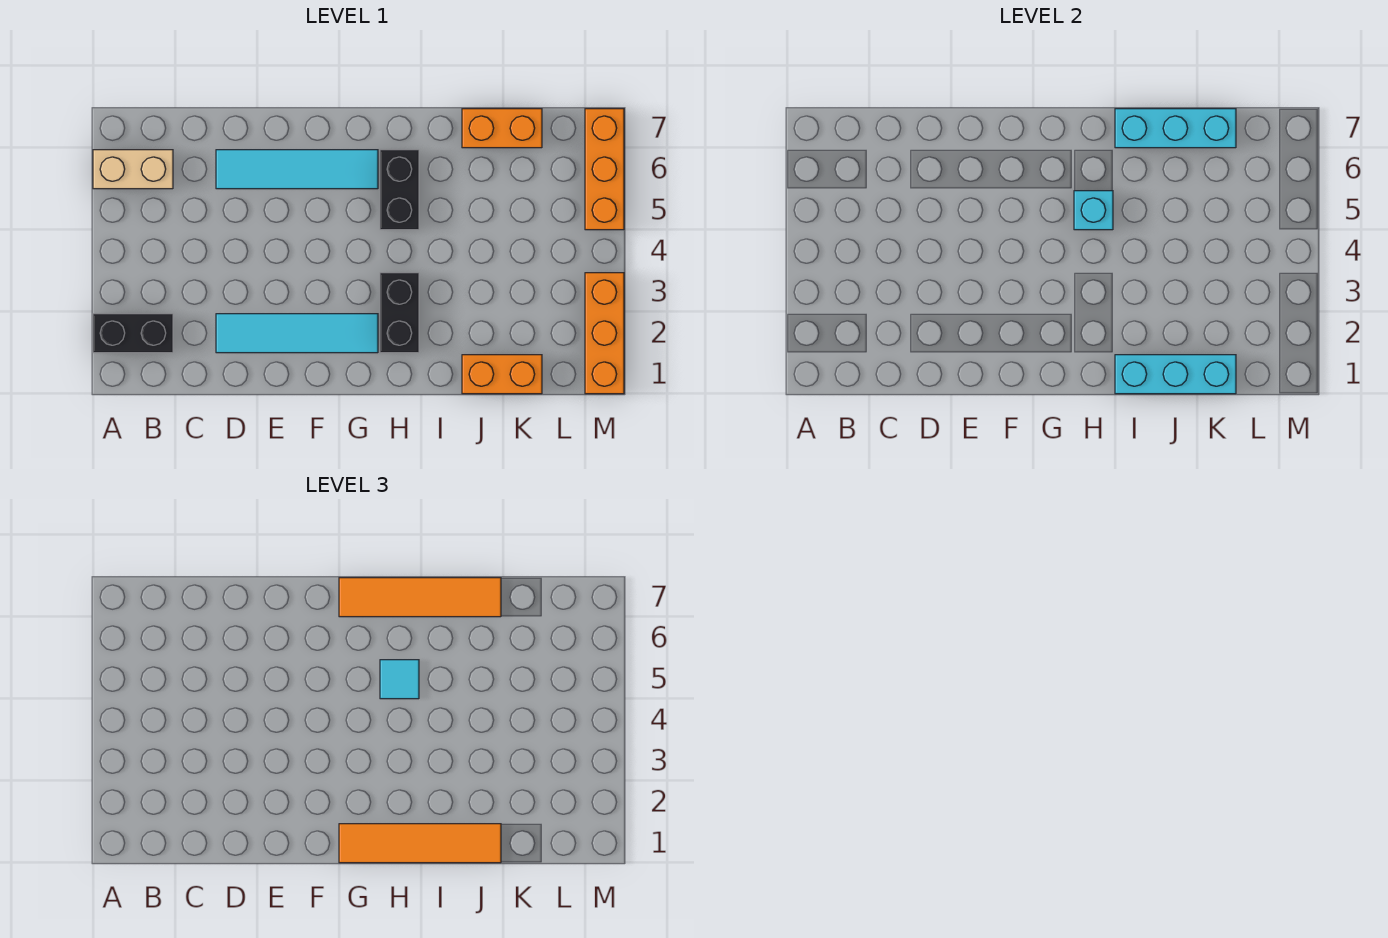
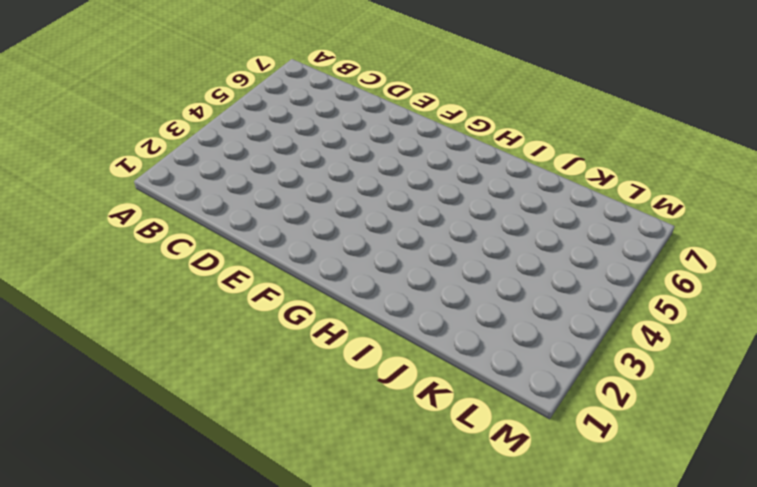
none -> black 1x2 brick [93,314,173,353]
none -> tan 1x2 brick [93,150,173,189]
none -> cyan 1x4 tile [216,314,378,353]

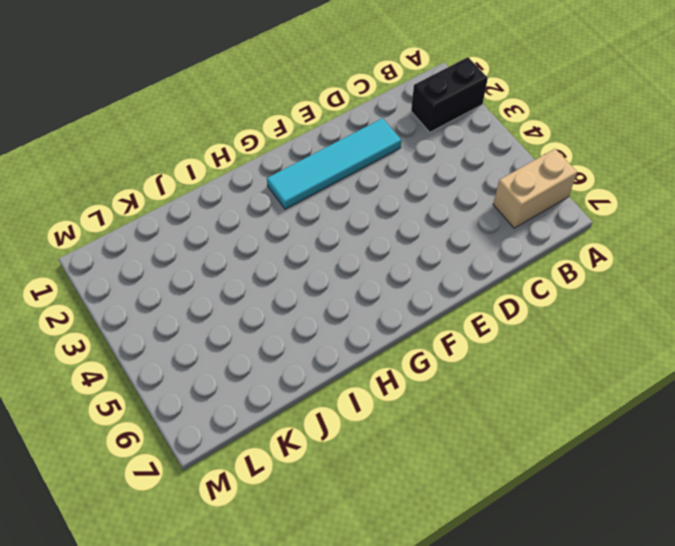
none -> cyan 1x4 tile [216,150,378,189]
none -> black 1x2 brick [380,273,419,353]
none -> black 1x2 brick [380,150,419,230]

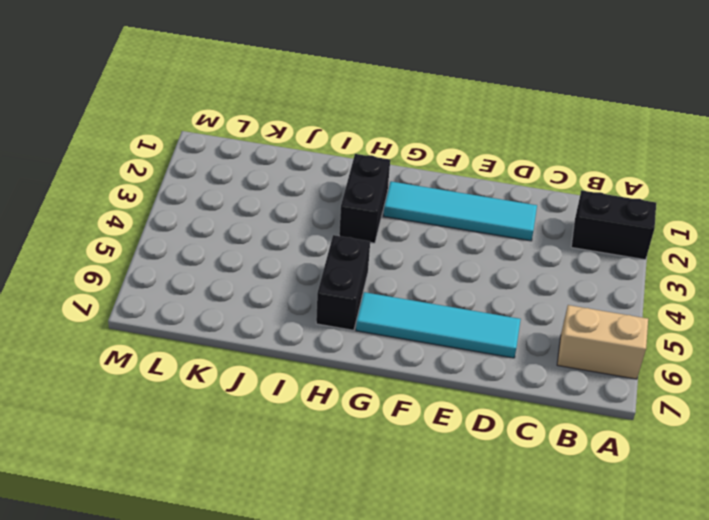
none -> orange 1x2 brick [462,355,542,394]
none -> orange 1x2 brick [462,109,542,148]
none -> orange 1x3 brick [585,273,624,394]

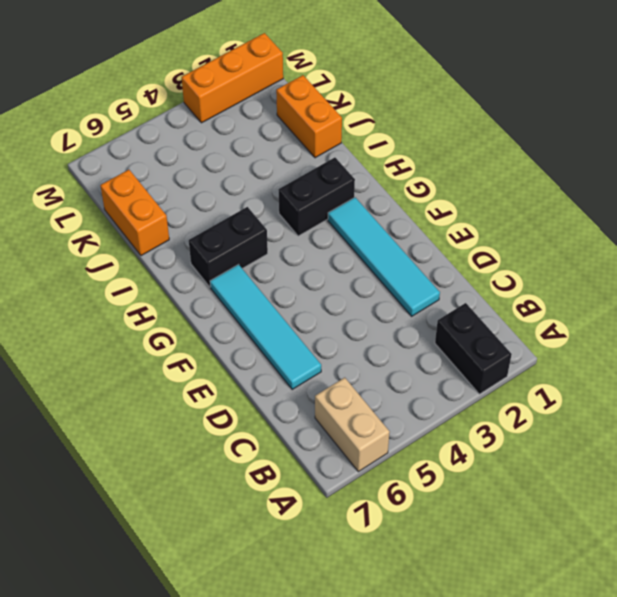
none -> orange 1x3 brick [585,109,624,230]
none -> cyan 1x1 brick [1074,191,1113,230]
none -> cyan 1x3 brick [1115,355,1236,394]

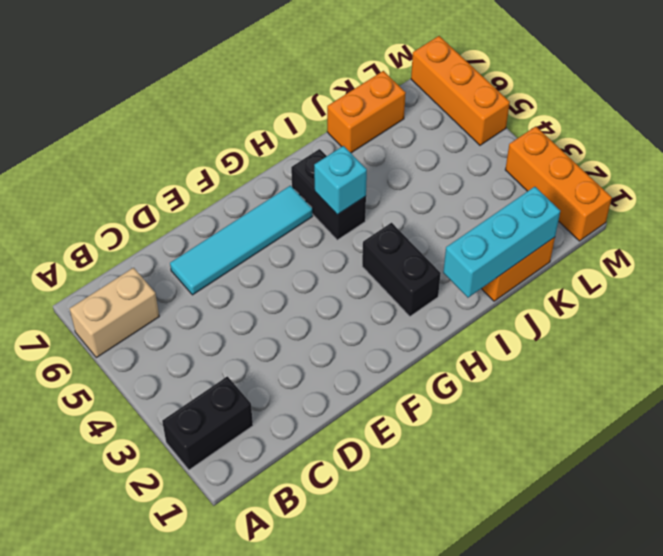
none -> cyan 1x4 tile [216,314,378,353]
none -> cyan 1x3 brick [1115,109,1236,148]
none -> orange 1x4 tile [339,824,501,863]

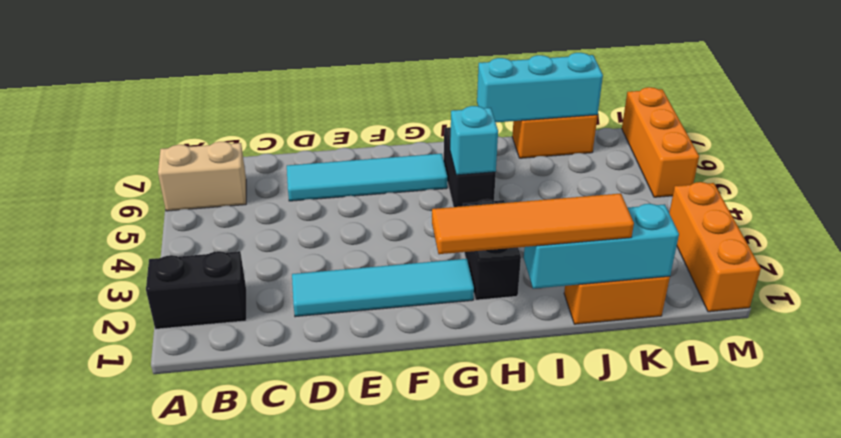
none -> orange 1x4 tile [339,578,501,617]
none -> cyan 1x1 tile [380,660,419,699]

